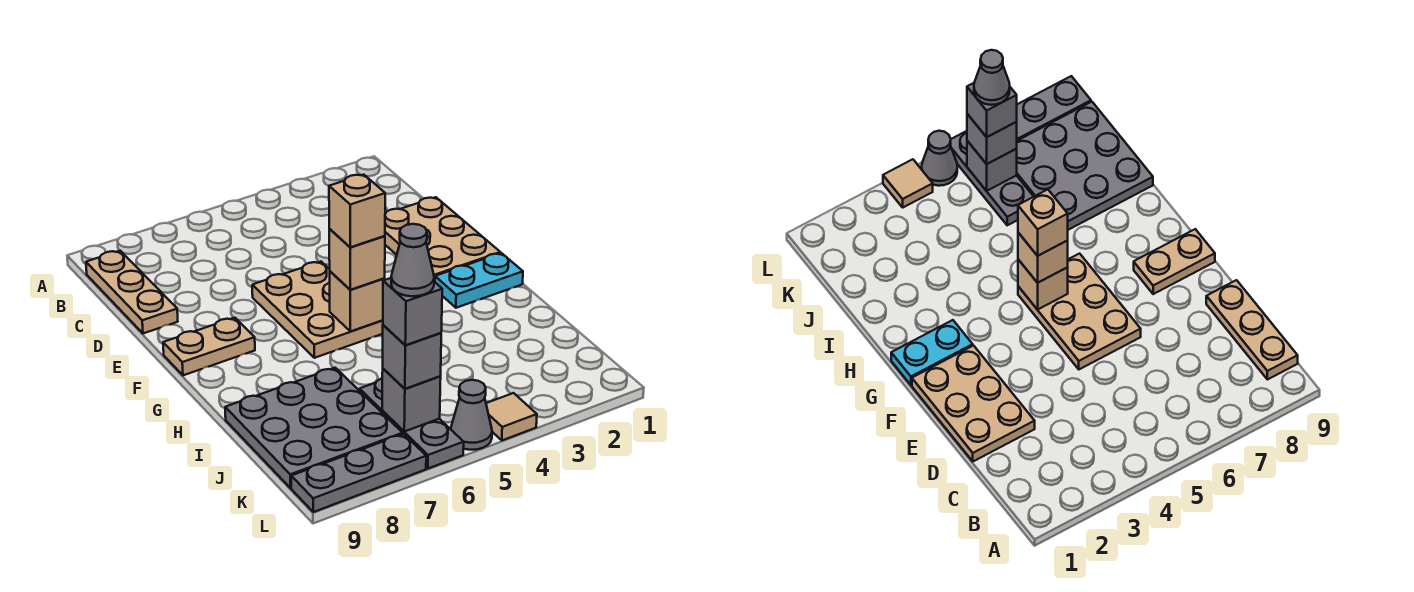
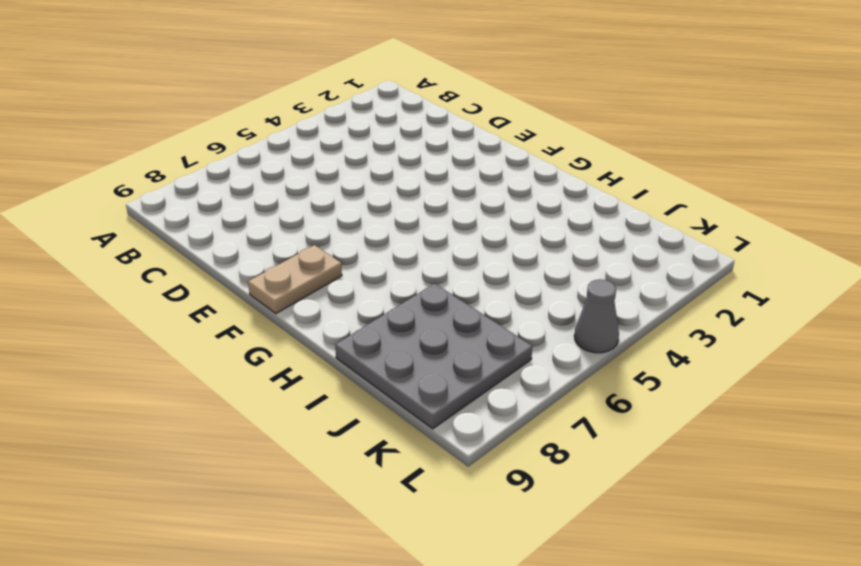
none -> tan 1x3 plate [86,251,178,333]
none -> tan 2x3 plate [385,197,500,282]
none -> tan 2x3 plate [252,262,383,358]

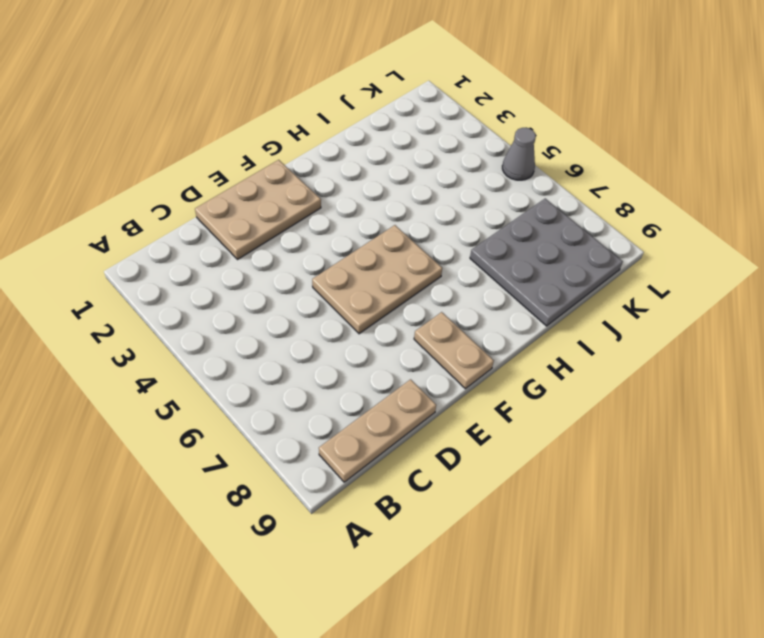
none -> cyan 1x2 plate [435,253,523,308]
none -> grey 1x3 plate [359,379,464,469]
none -> tan 1x1 tile [486,393,537,440]

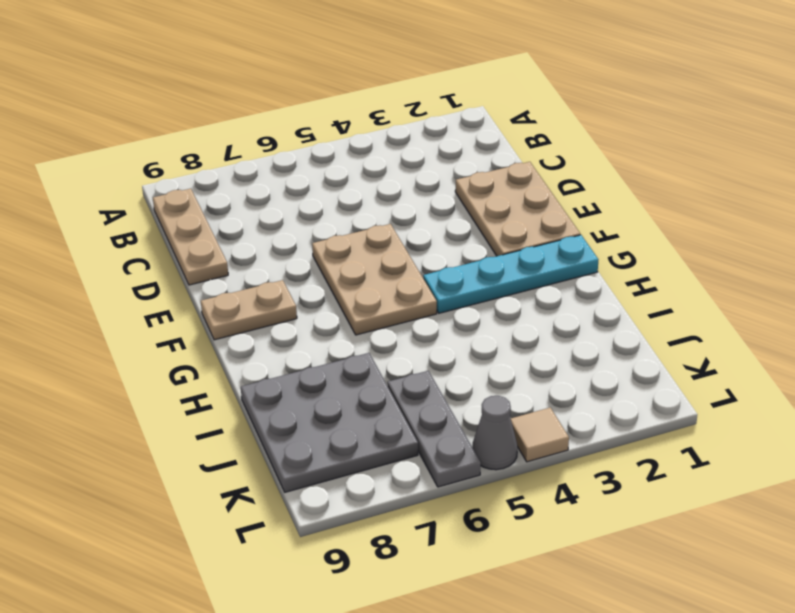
cyan 1x4 plate [423,235,599,313] -> cyan 1x2 plate [435,253,523,308]
none -> grey 1x3 plate [291,434,426,512]
none -> tan 1x1 brick [330,271,385,331]
none -> grey 1x1 brick [382,369,441,431]

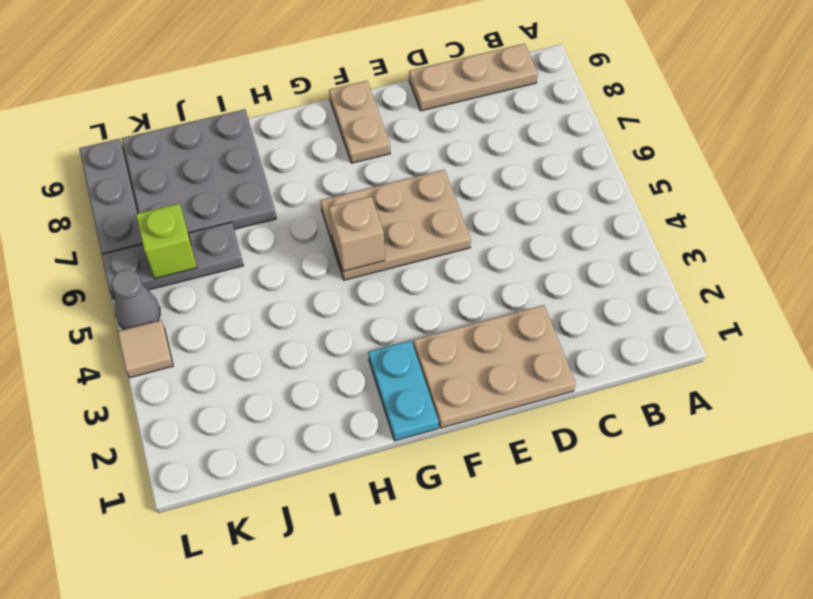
lime 1x1 brick [136,204,197,279] -> grey 1x1 brick [382,369,441,431]
none -> tan 1x1 brick [329,229,385,290]
none -> grey 1x1 brick [383,325,441,389]
none -> tan 1x1 brick [329,175,385,247]

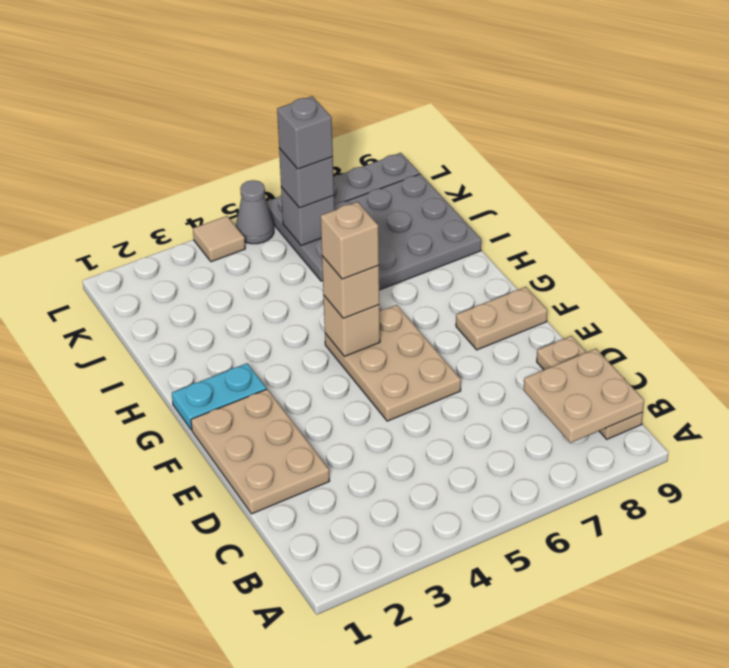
tan 2x2 plate [524,349,644,443] -> none
none -> grey 1x1 cone [391,224,434,296]

